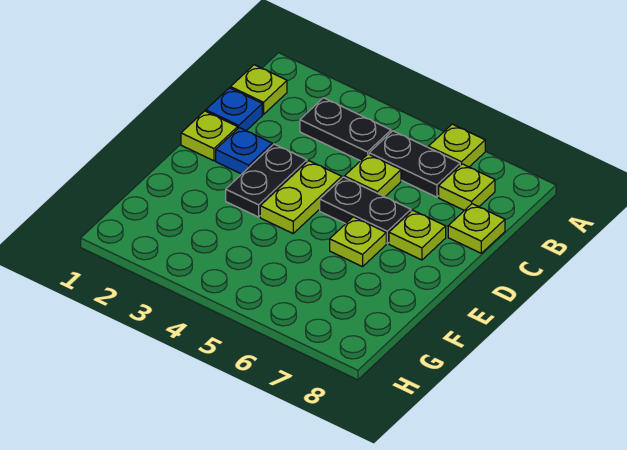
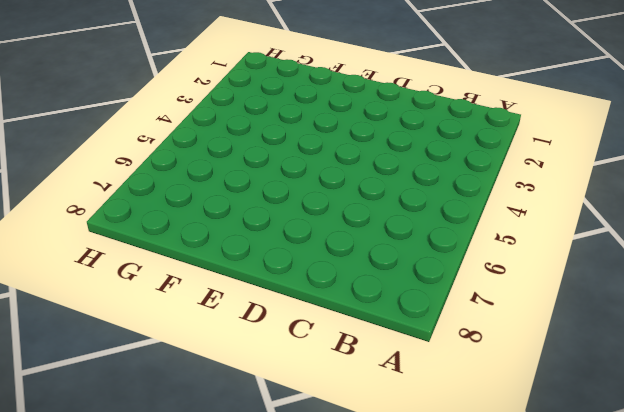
none -> lime 1x1 plate [429,124,485,167]
none -> lime 1x1 plate [231,65,287,114]
none -> black 1x2 plate [300,98,391,161]

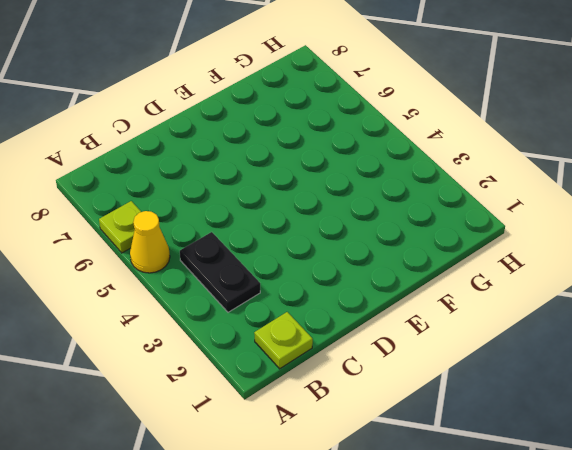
yellow 1x1 cone [130,211,170,273] -> none
none -> black 1x2 plate [369,131,460,197]
none -> lime 1x1 plate [439,164,495,211]
none -> blue 1x1 plate [206,88,262,131]

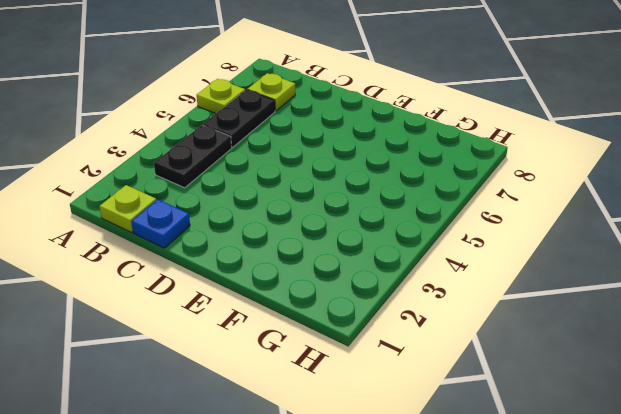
none -> lime 1x1 plate [344,154,401,197]
none -> lime 1x1 plate [448,204,505,253]
none -> lime 1x1 plate [181,111,238,161]

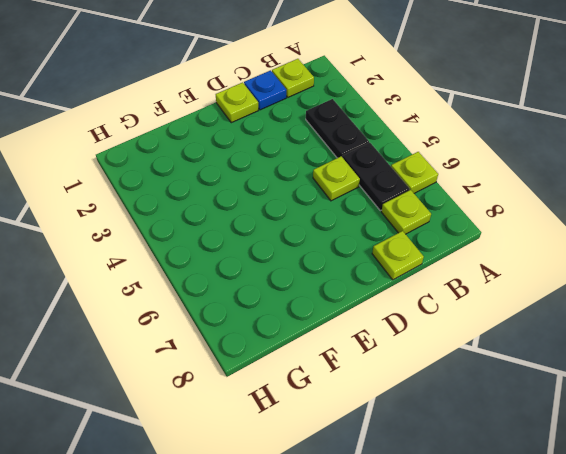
none -> blue 1x1 plate [216,128,272,174]
none -> black 1x2 plate [226,144,307,217]
none -> lime 1x2 plate [260,161,342,233]

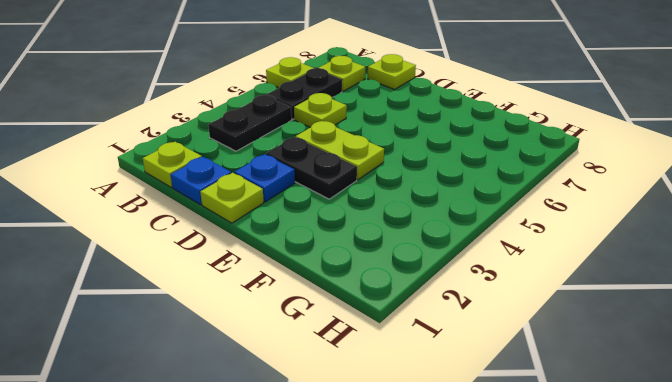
none -> black 1x2 plate [320,177,411,243]
none -> lime 1x1 plate [389,210,446,260]
none -> lime 1x1 plate [330,217,386,267]

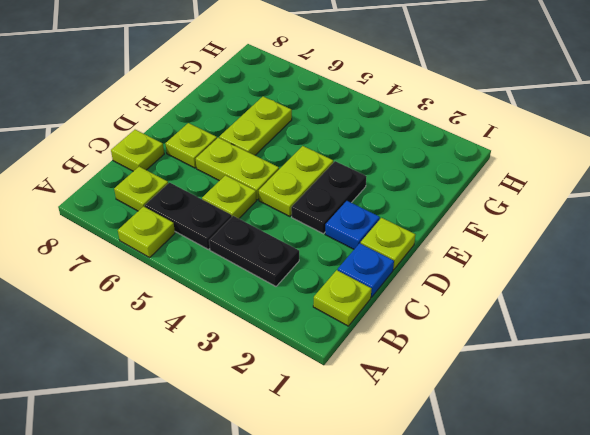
lime 1x2 plate [196,138,279,200] -> black 1x2 plate [320,177,411,243]
lime 1x2 plate [219,97,292,155] -> lime 1x1 plate [330,217,386,267]

